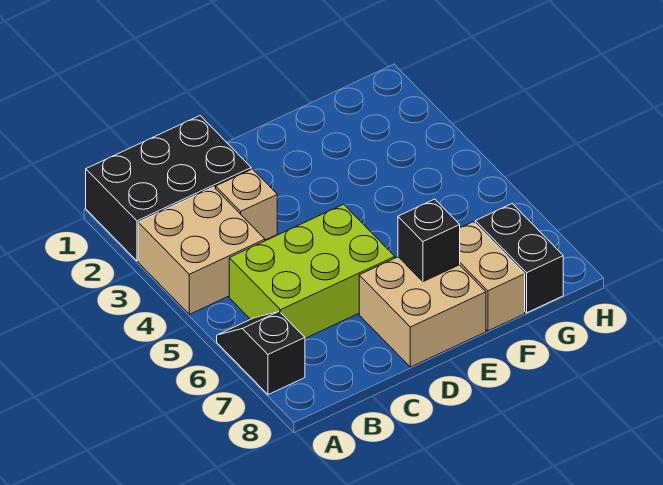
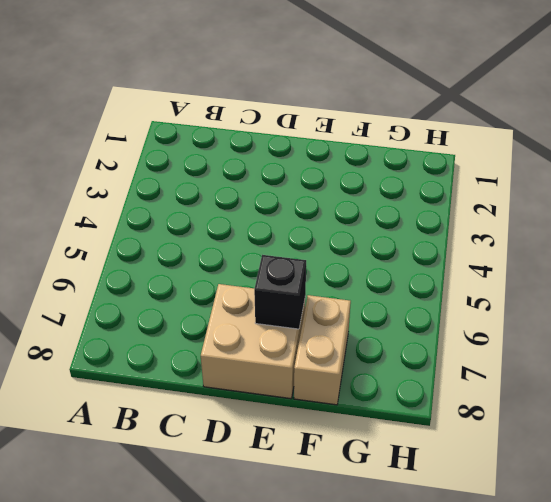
none -> black 2x3 brick [86,116,251,261]
none -> tan 2x2 brick [138,187,265,314]

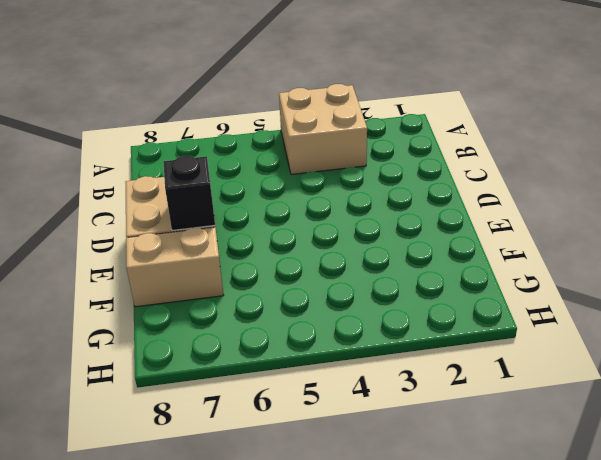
none -> black 2x3 brick [86,116,251,261]
none -> black 1x2 slope [217,312,305,395]

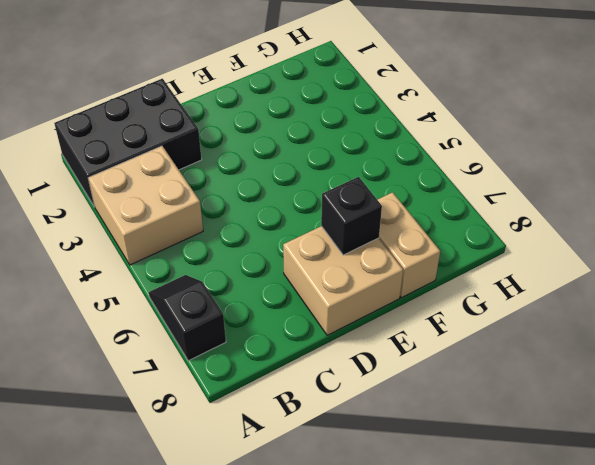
none -> lime 2x3 brick [229,204,395,338]
none -> tan 1x1 brick [216,169,277,240]

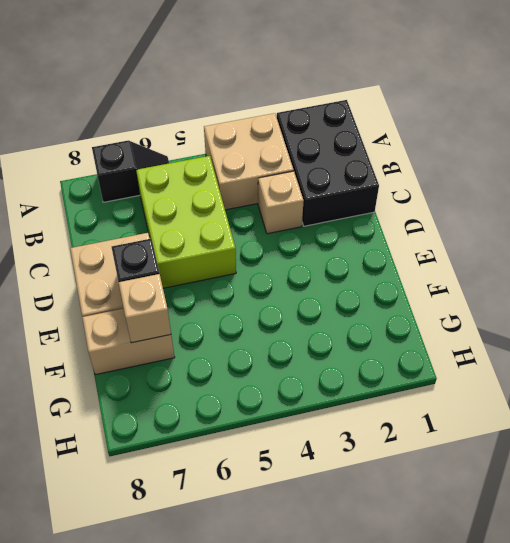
tan 1x1 brick [119,274,171,343] -> none
none -> black 1x2 brick [475,204,563,313]

